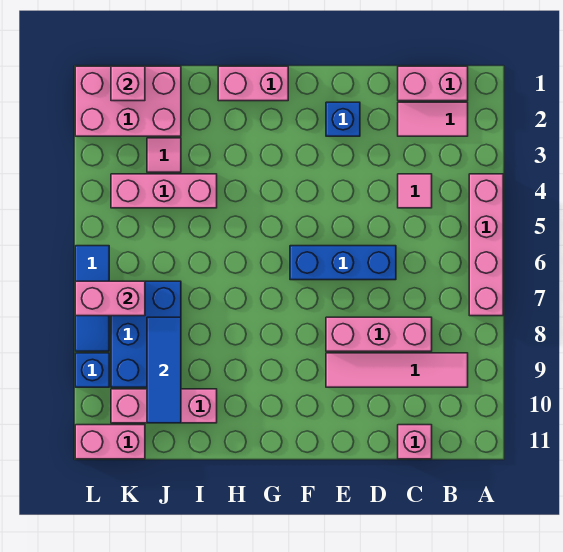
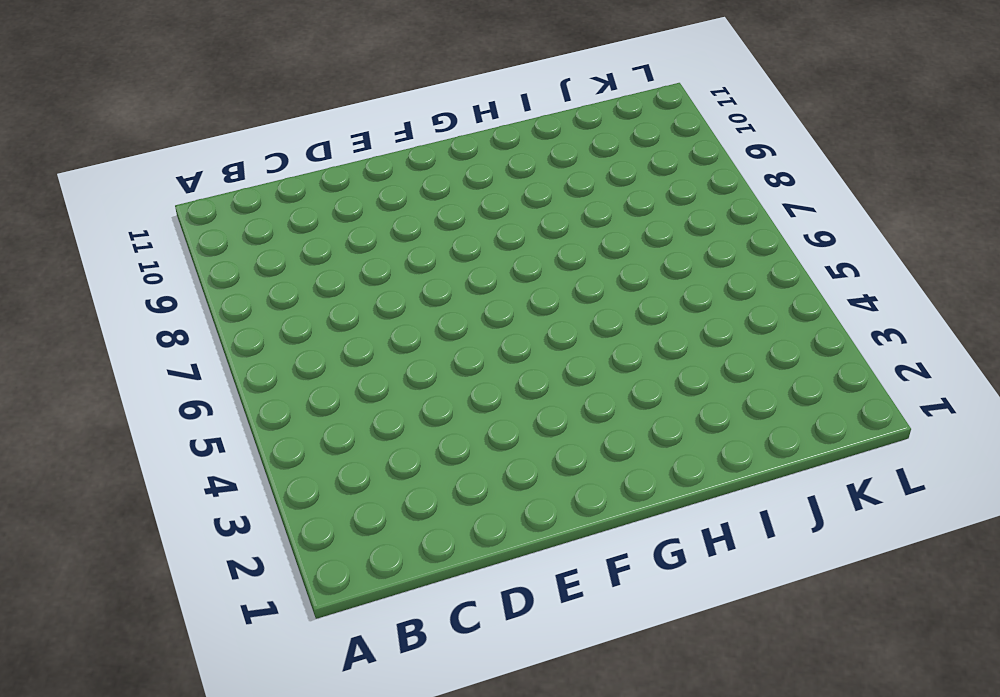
none -> pink 1x4 brick [469,174,503,316]
none -> pink 1x2 brick [398,66,468,101]
none -> pink 1x2 tile [398,102,468,136]

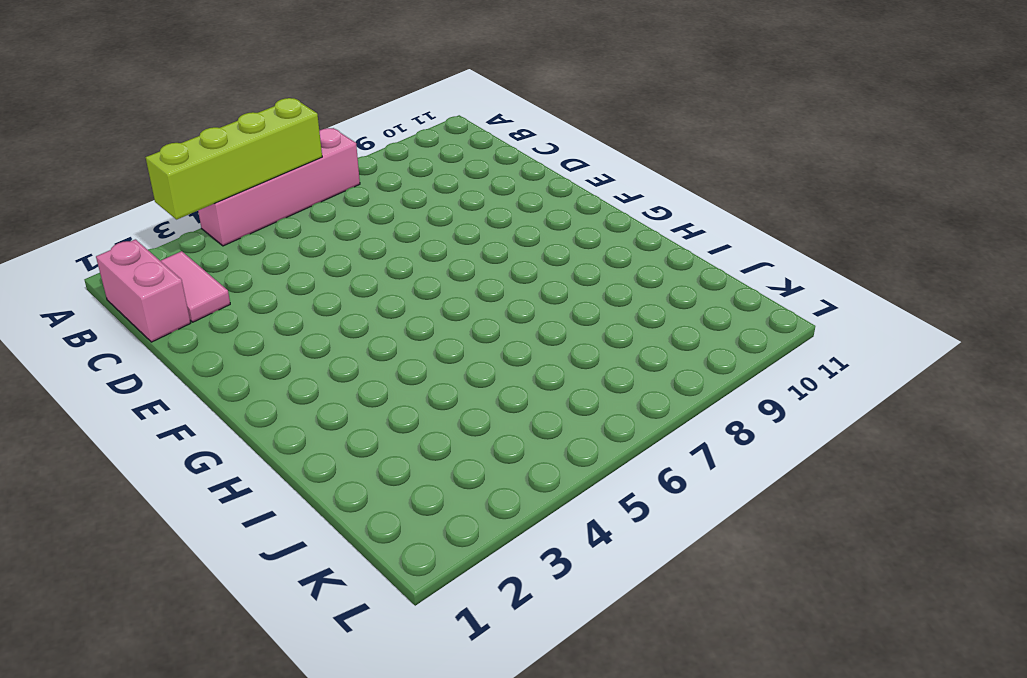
lime 1x4 brick [146,98,322,220] -> none
none -> pink 1x4 tile [326,353,468,387]
none -> pink 1x1 tile [398,174,432,208]
none -> pink 1x3 brick [326,317,432,351]

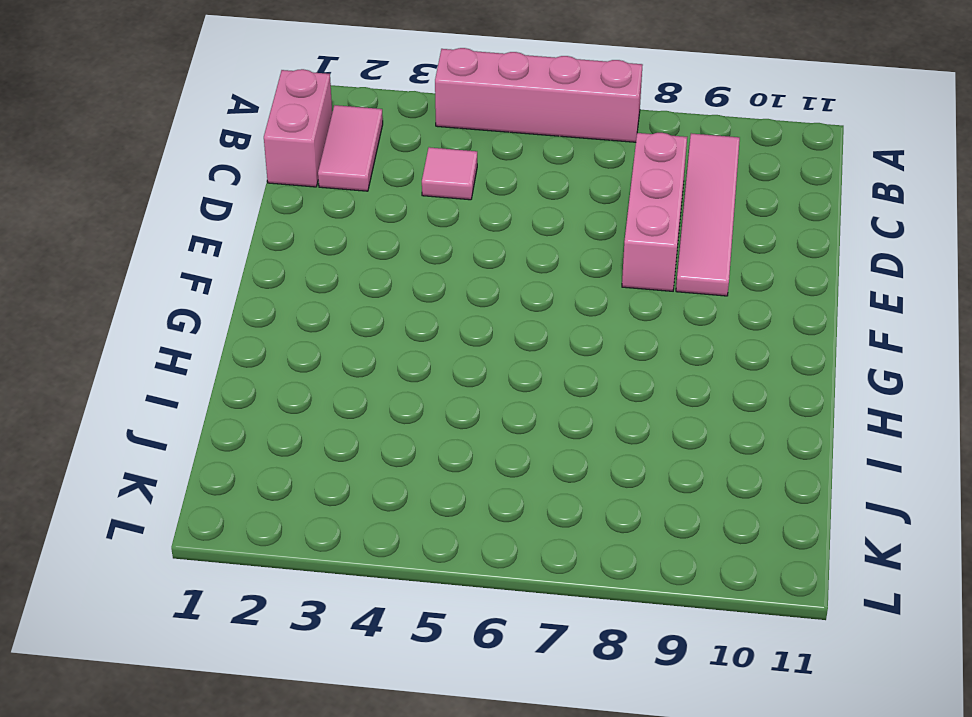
none -> pink 1x1 brick [398,425,432,459]
none -> blue 1x3 brick [290,246,396,280]
none -> blue 1x1 brick [326,102,360,136]

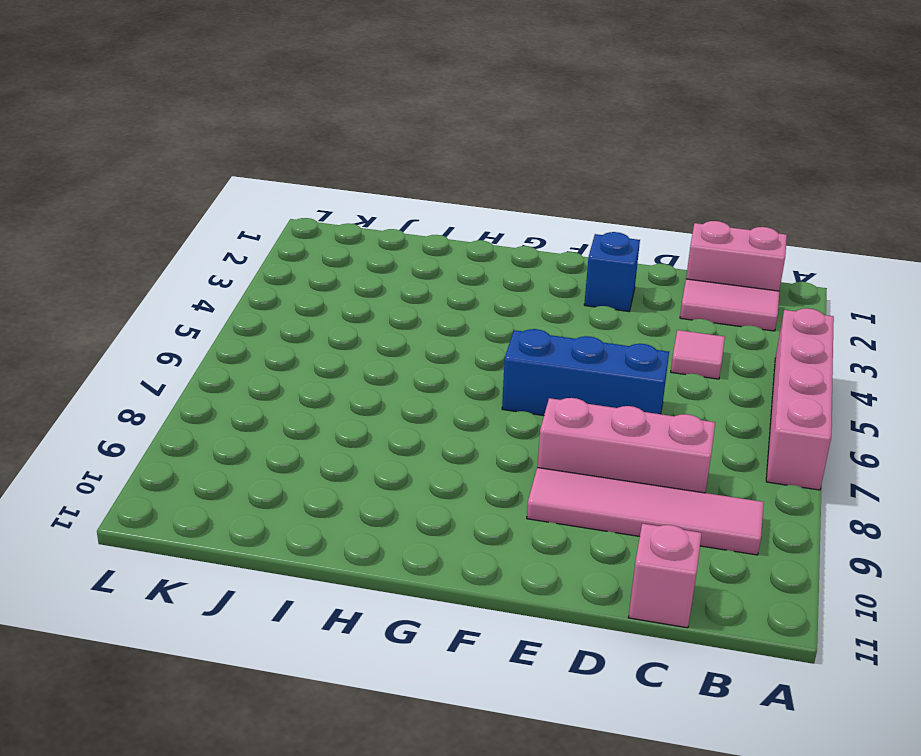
none -> pink 1x2 brick [218,66,288,101]
none -> pink 1x3 brick [111,174,217,208]
none -> pink 1x3 brick [111,389,217,423]

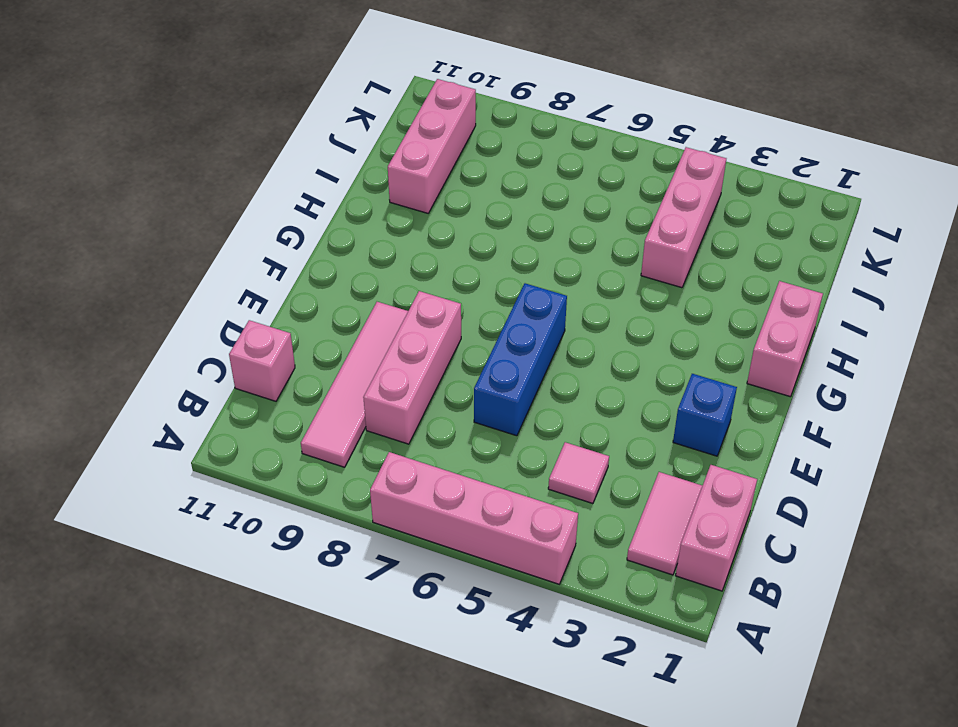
none -> pink 2x3 brick [75,66,181,136]
none -> pink 1x1 tile [147,138,181,172]
none -> blue 2x3 brick [111,281,181,387]

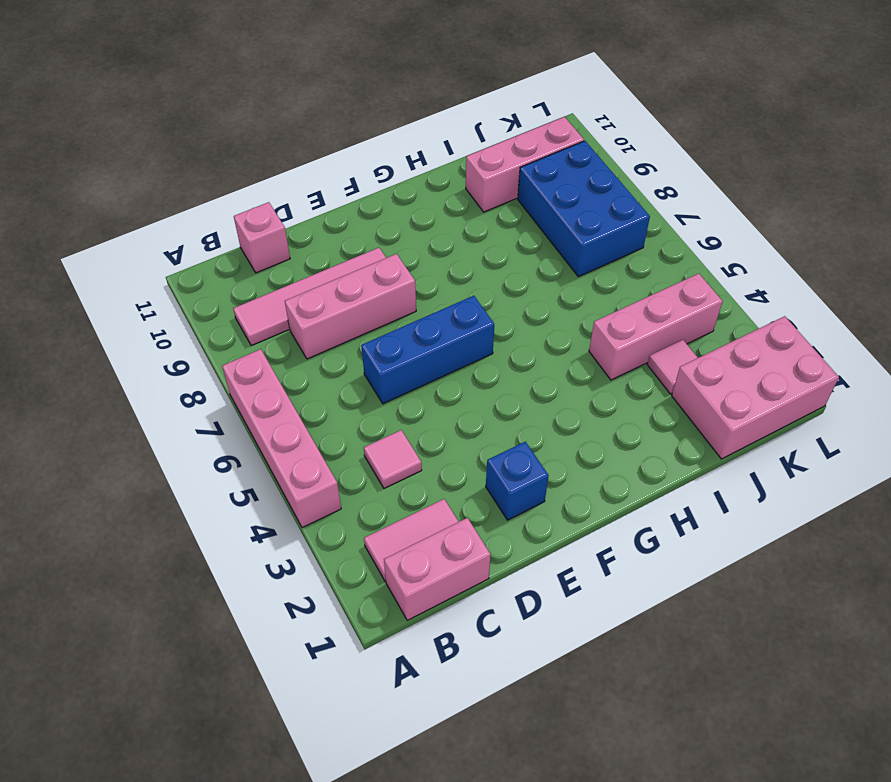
none -> pink 1x2 brick [218,66,288,101]
none -> pink 1x2 brick [75,425,145,459]
none -> blue 1x3 tile [75,246,109,351]

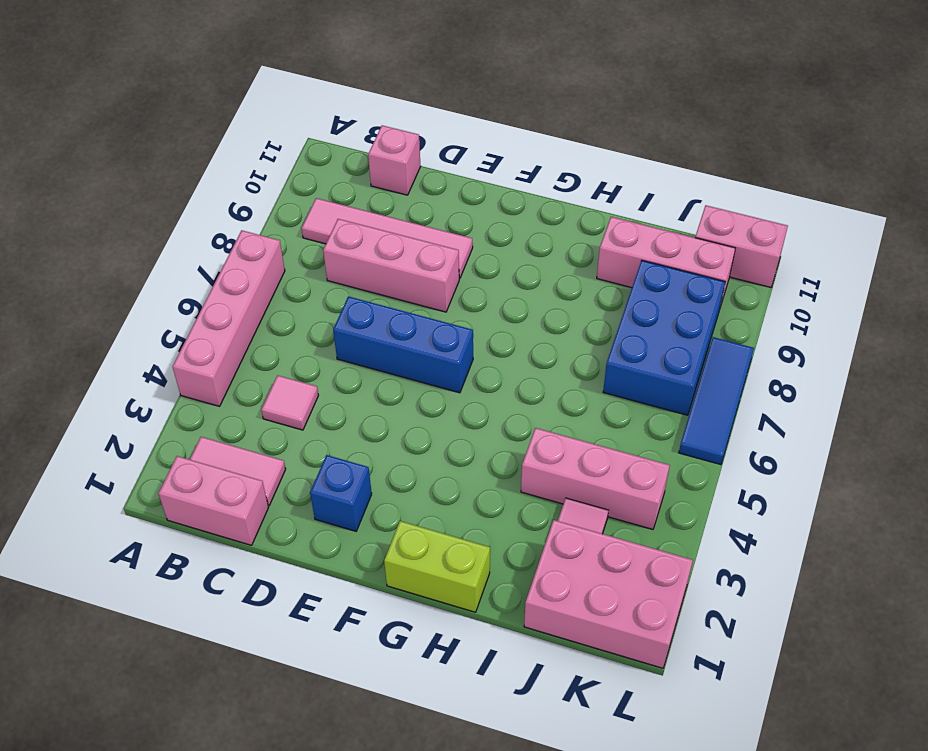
lime 1x2 brick [384,521,490,612] -> pink 1x2 brick [218,66,288,101]
none -> blue 1x1 brick [75,353,109,387]
none -> blue 1x3 tile [147,317,181,423]
none -> pink 1x1 brick [111,66,145,101]

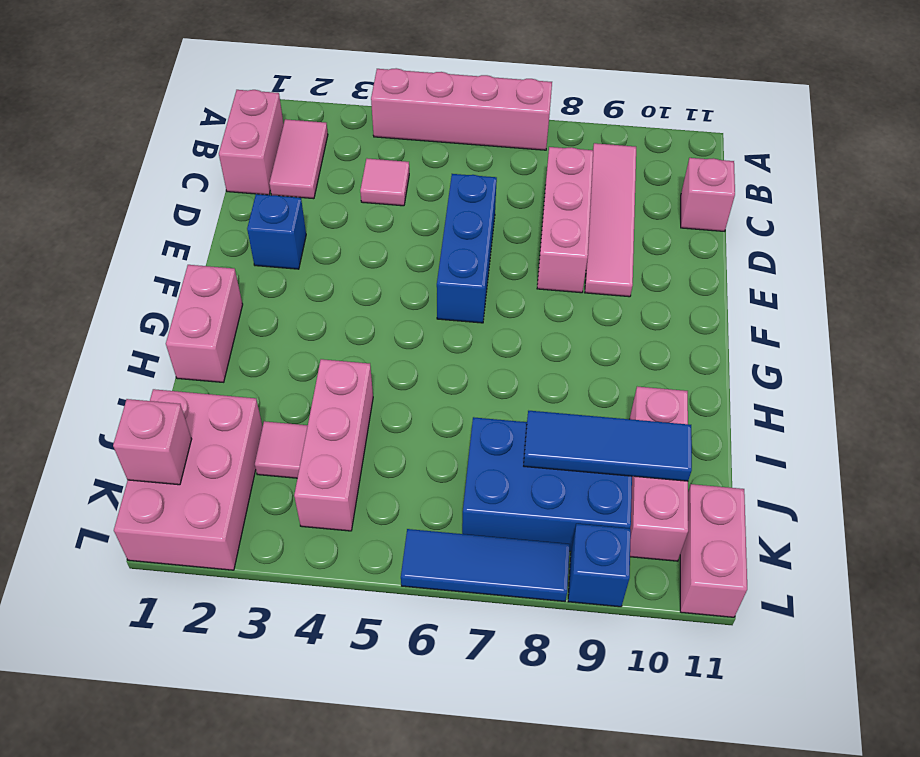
none -> pink 1x2 brick [75,281,145,316]

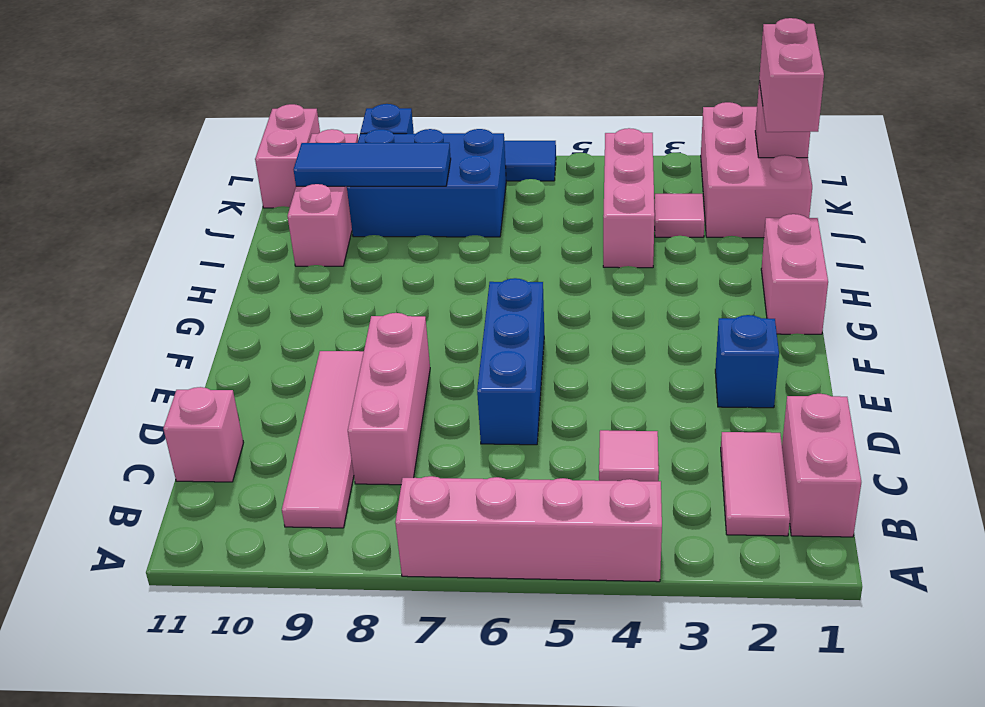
pink 1x2 brick [759,18,824,132] -> pink 1x2 brick moved to [75,281,145,316]

